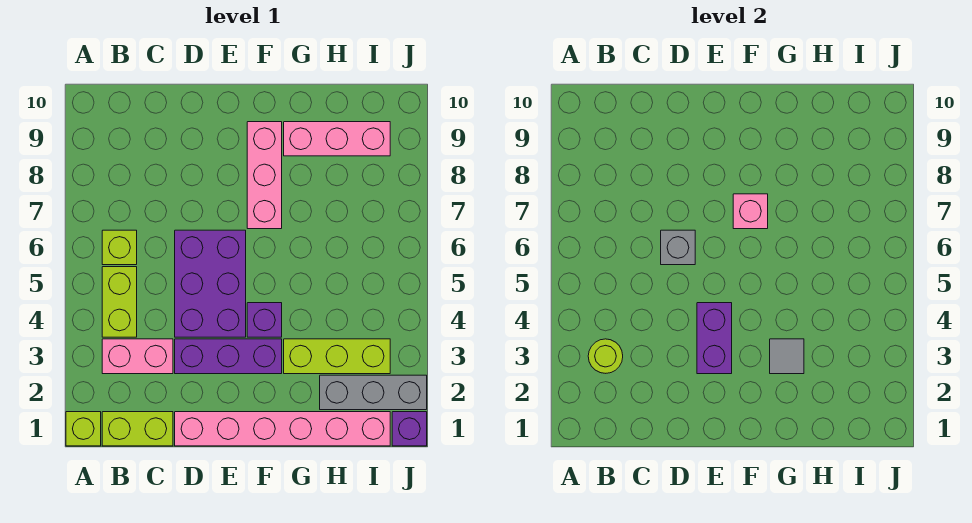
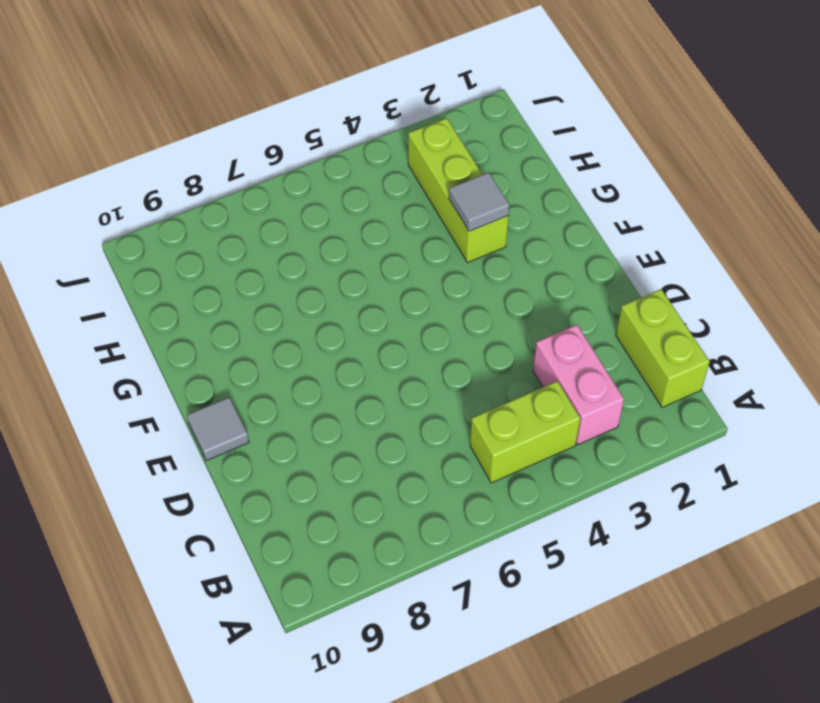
grey 1x1 tile [187,398,249,461] -> none
none -> lime 1x1 brick [66,412,101,446]
none -> lime 1x1 brick [102,230,137,265]
none -> pink 1x6 brick [175,412,390,446]

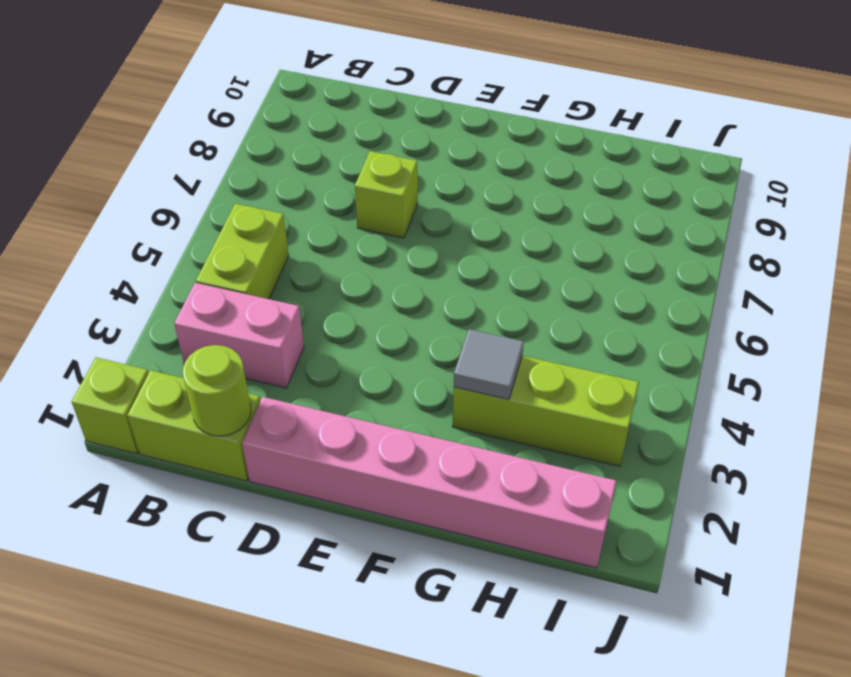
lime 1x1 round brick [183,345,251,436] -> lime 1x1 round brick moved to [588,339,623,373]
lime 1x1 brick [355,151,418,238] -> lime 1x1 brick moved to [102,230,137,265]
none -> purple 1x3 brick [175,339,282,374]
none -> purple 2x3 brick [175,230,246,337]
none -> purple 1x1 brick [247,303,282,337]

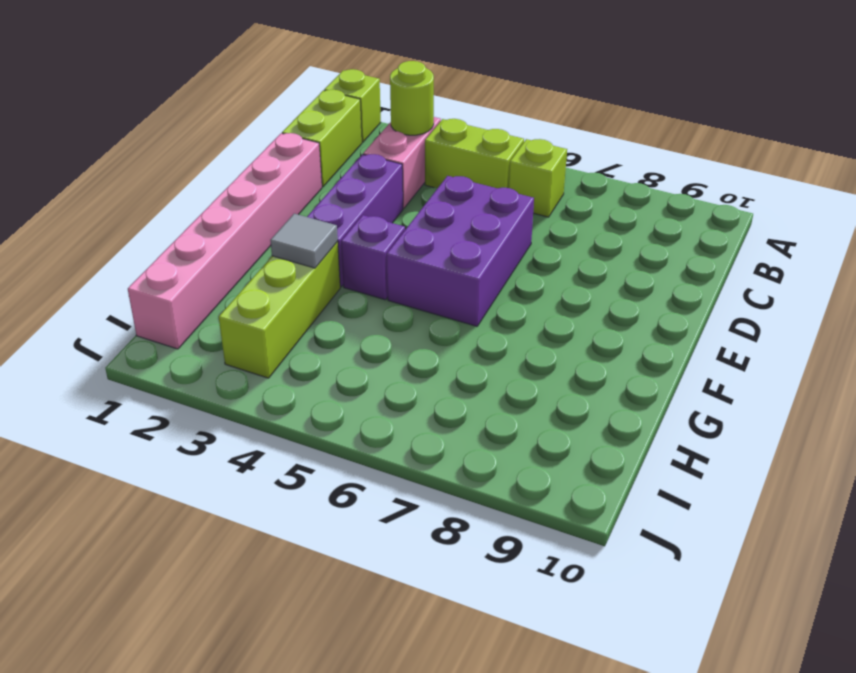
purple 2x3 brick [387,176,534,326] -> purple 2x3 brick turned to [175,230,246,337]
none -> pink 1x3 brick [247,122,282,229]
none -> pink 1x3 brick [284,122,390,156]
none -> grey 1x3 brick [320,375,427,410]

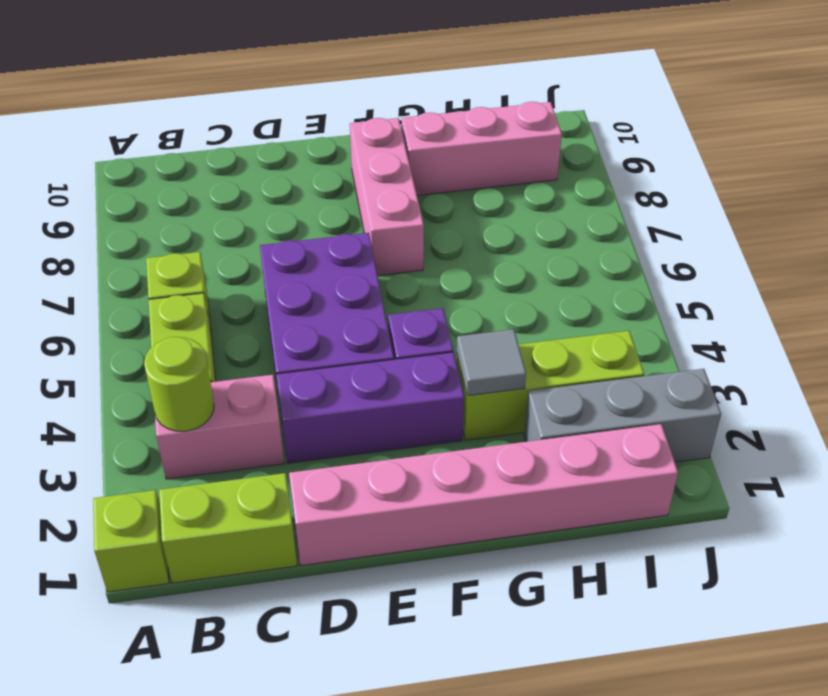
none -> purple 1x1 brick [392,412,427,446]
none -> grey 1x1 brick [661,230,695,265]
none -> purple 1x2 brick [697,303,732,374]

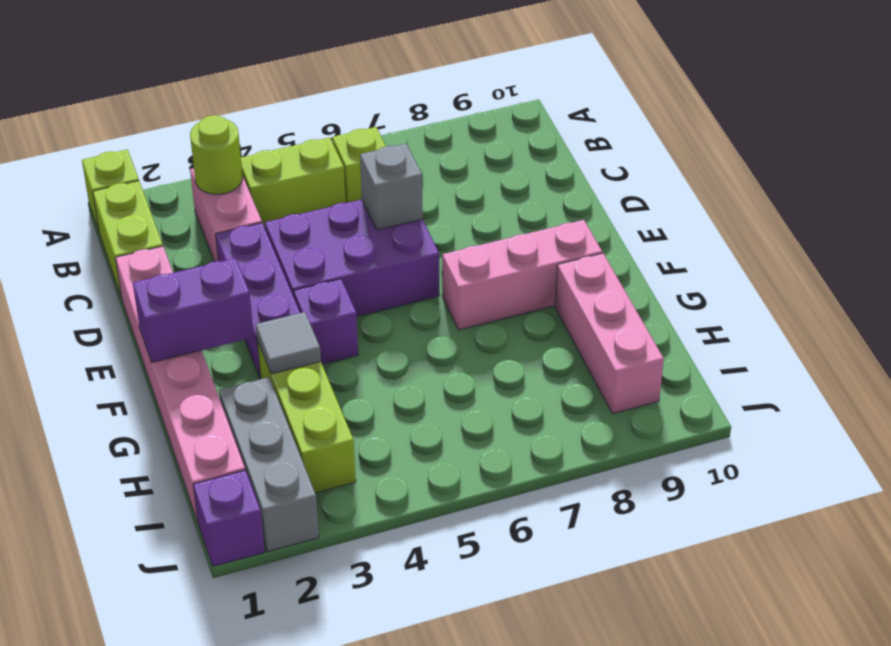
purple 1x2 brick [133,258,254,362] -> purple 1x2 brick moved to [697,303,732,374]
none -> pink 1x1 brick [733,194,768,229]

